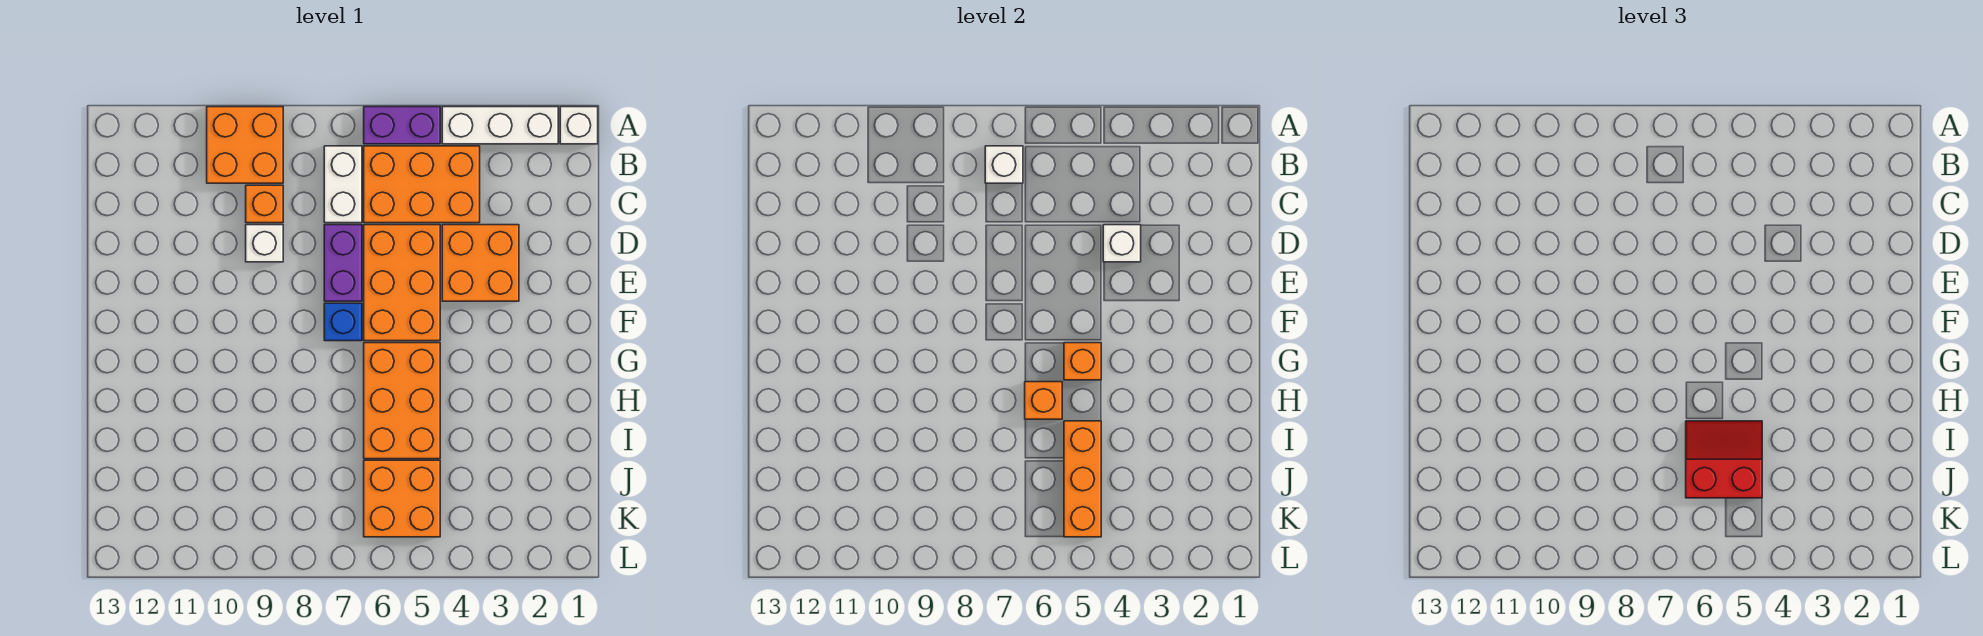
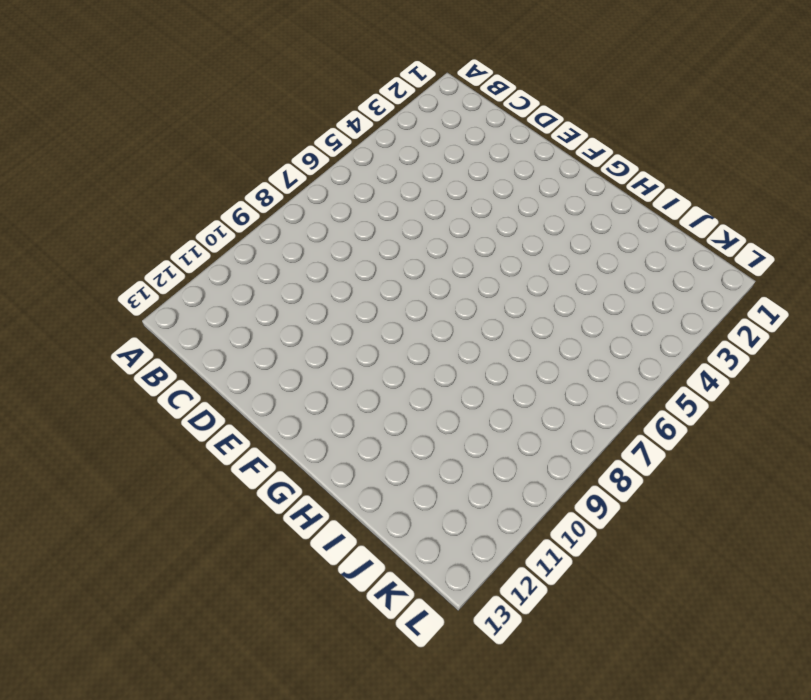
none -> white 1x1 brick [560,107,598,144]
none -> white 1x3 brick [442,107,558,144]
none -> purple 1x2 brick [364,107,440,144]

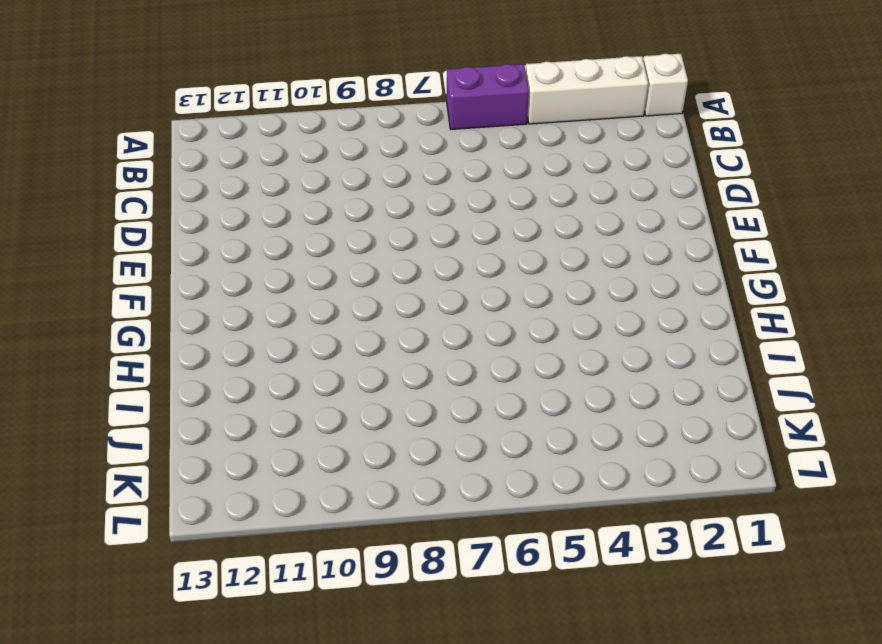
none -> orange 2x2 brick [207,107,283,183]
none -> orange 2x3 brick [364,146,480,223]
none -> white 1x2 brick [324,146,362,223]

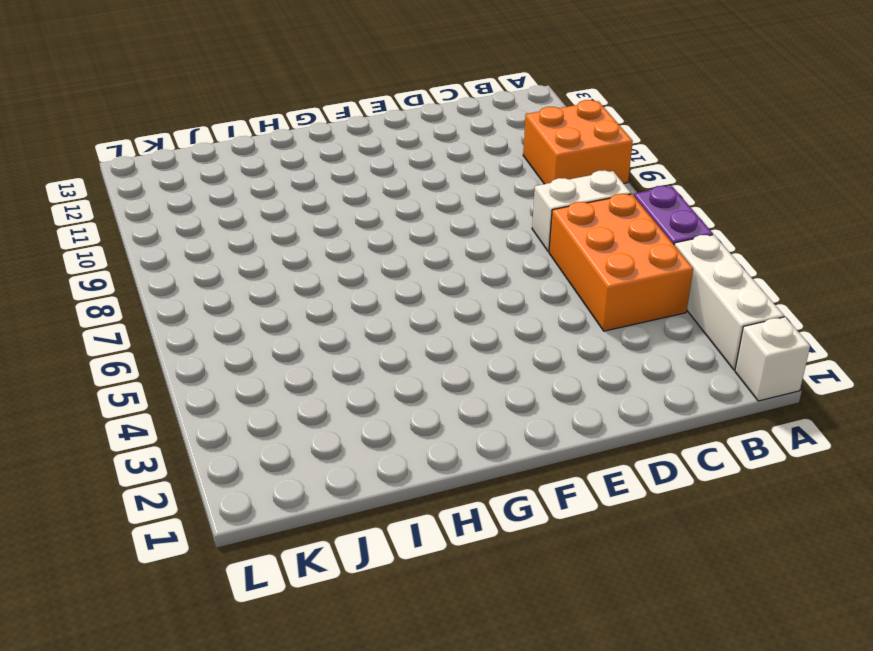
none -> orange 1x1 brick [246,185,283,223]
none -> orange 2x2 brick [442,225,519,301]
none -> orange 2x3 brick [364,225,440,341]

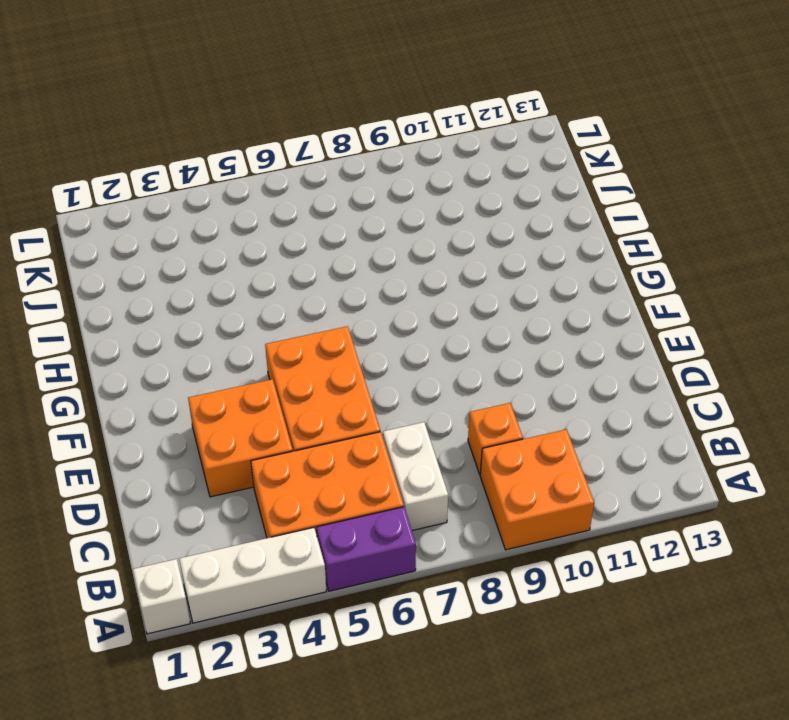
none -> purple 1x2 brick [324,225,362,301]
none -> white 1x1 brick [246,225,283,262]
none -> blue 1x1 brick [324,303,362,341]

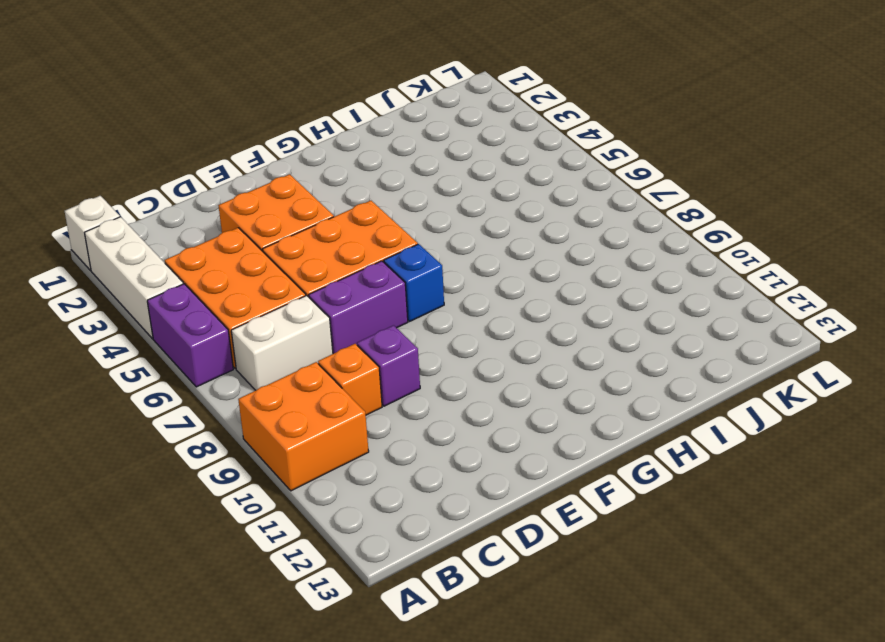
purple 1x1 brick [357,325,420,406] -> white 1x1 brick [246,225,283,262]
none -> orange 2x3 brick [364,343,440,459]
none -> orange 2x2 brick [364,460,440,537]
none -> white 1x1 brick [985,146,1023,183]

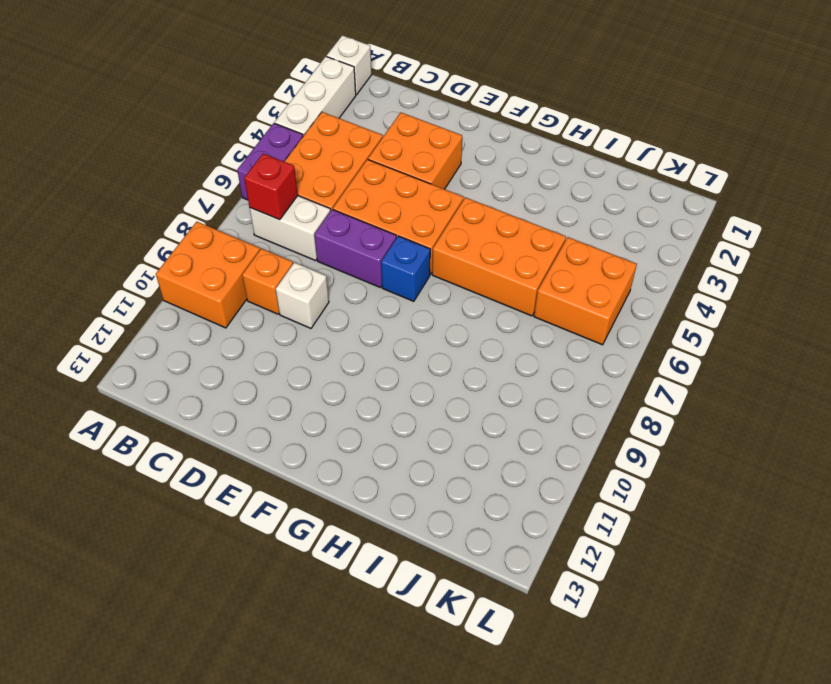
red 1x1 brick [244,154,298,220] -> white 1x1 brick [985,146,1023,183]
none -> white 1x1 brick [1103,225,1141,262]
none -> orange 1x1 brick [1064,343,1101,380]
none -> orange 1x1 brick [1025,382,1062,419]

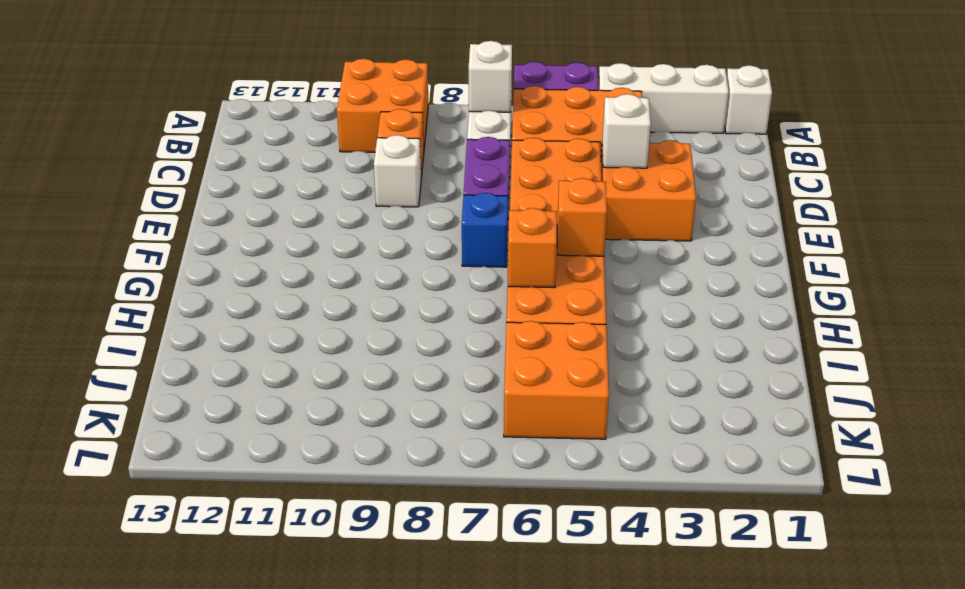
none -> orange 1x3 brick [1064,421,1101,537]
none -> red 2x2 slope [1686,421,1762,498]

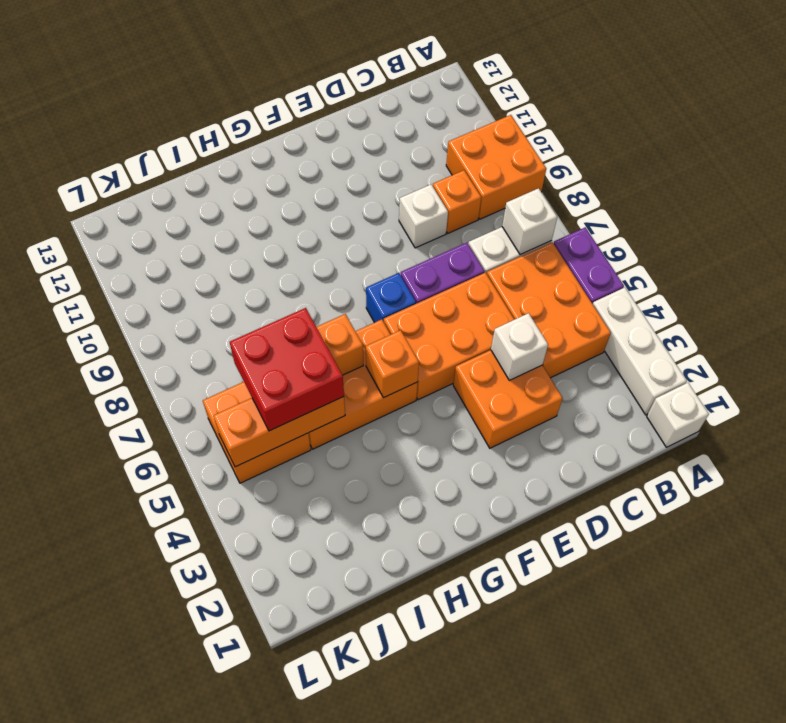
red 2x2 brick [230,308,344,431] -> red 2x2 slope [1686,421,1762,498]

